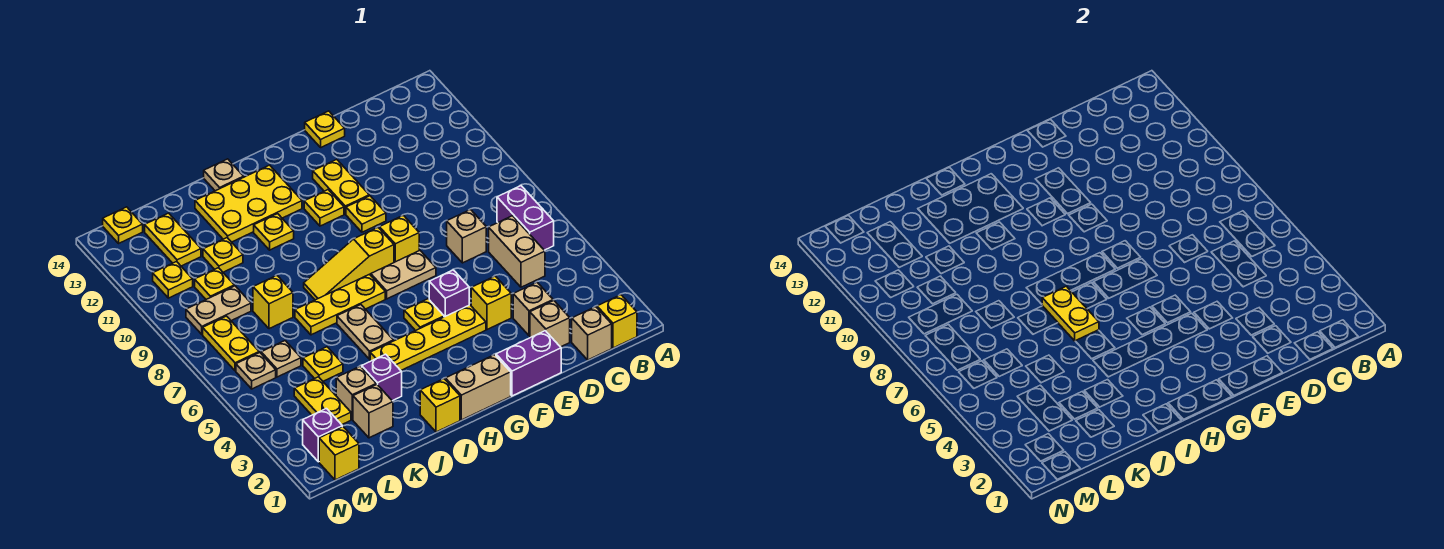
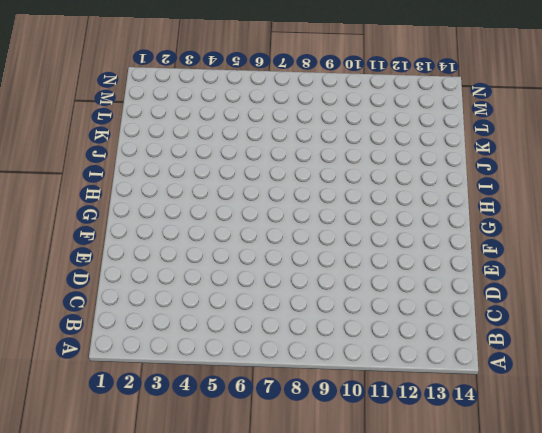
none -> yellow 1x1 brick [597,295,637,348]
none -> purple 1x2 brick [497,186,554,250]
none -> tan 1x1 brick [572,307,612,360]
none -> tan 1x2 brick [489,216,545,287]

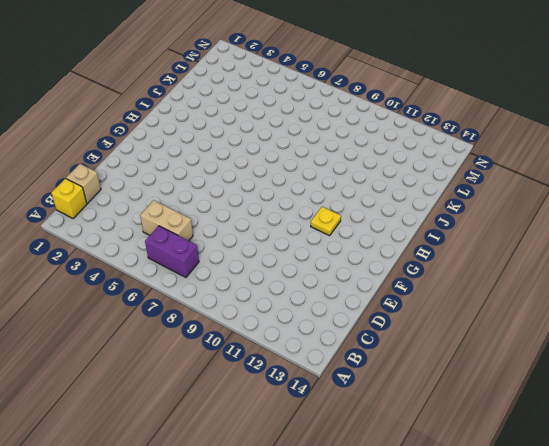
none -> tan 1x1 brick [530,301,570,347]
none -> tan 1x1 brick [513,282,553,336]
none -> tan 1x1 brick [447,210,486,263]
none -> purple 1x2 brick [496,331,561,396]

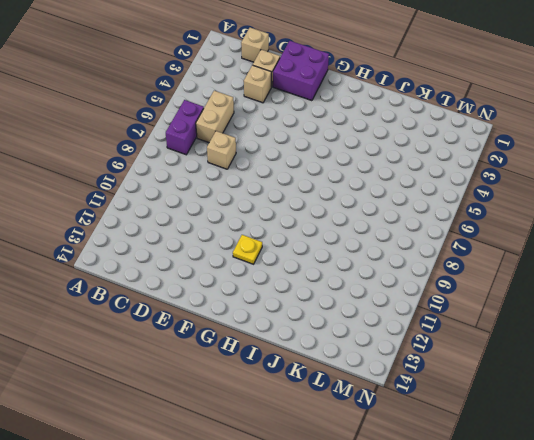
purple 2x2 brick [273,41,329,101] -> purple 1x2 brick [496,331,561,396]
none -> yellow 1x1 brick [597,295,637,348]
none -> yellow 1x1 brick [471,276,511,330]
none -> yellow 1x1 plate [305,111,345,147]
none -> yellow 1x4 plate [370,305,486,370]

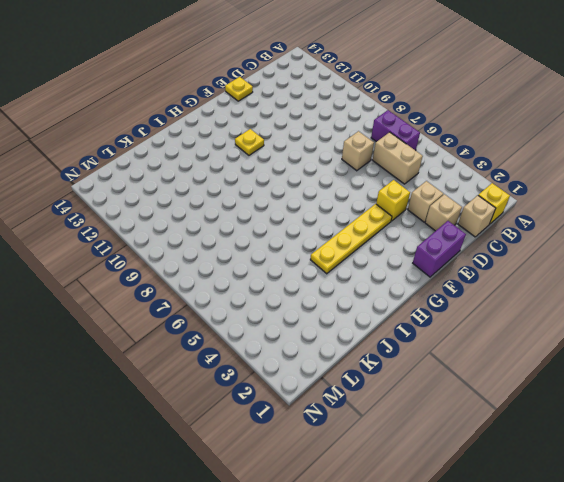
none -> purple 1x1 brick [429,270,469,317]
none -> tan 1x2 plate [371,250,436,299]
none -> yellow 1x1 brick [379,215,419,262]
none -> yellow 1x1 plate [346,196,386,232]

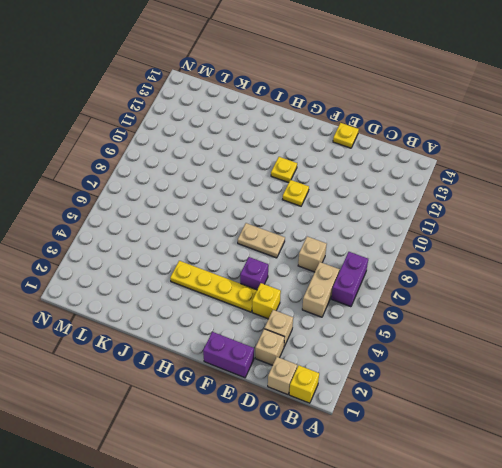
none -> yellow 1x1 brick [379,215,419,262]
none -> yellow 1x2 plate [313,159,369,214]
none -> tan 1x2 brick [445,355,511,420]
none -> yellow 1x1 plate [404,299,444,331]

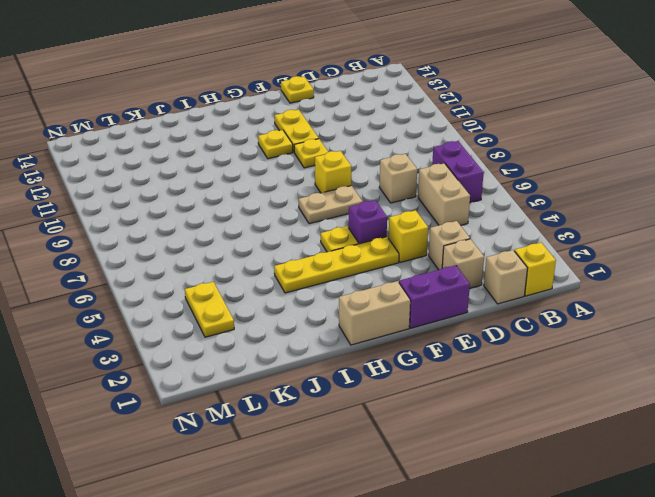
none -> yellow 1x3 slope [304,228,394,300]
none -> yellow 1x3 plate [295,274,385,335]
none -> yellow 2x3 plate [195,165,302,242]
none -> yellow 1x1 brick [420,379,460,432]

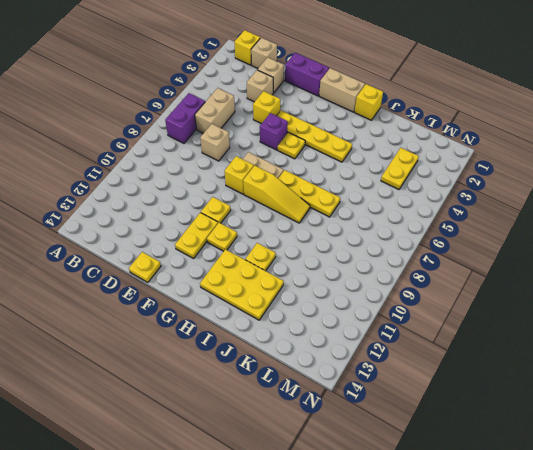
none -> tan 1x2 plate [337,305,394,359]
none -> tan 1x1 plate [204,159,244,191]
none -> purple 1x1 brick [362,354,402,401]
none -> tan 1x1 brick [353,384,393,438]

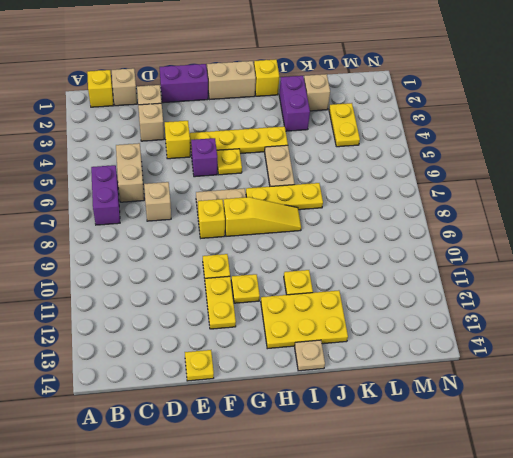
purple 1x2 brick [279,76,310,131] -> purple 1x1 brick [362,354,402,401]
none -> tan 1x1 brick [336,366,376,420]
none -> yellow 1x1 plate [303,347,343,381]
none -> yellow 1x1 brick [253,276,293,329]
none -> yellow 1x1 plate [203,238,243,272]

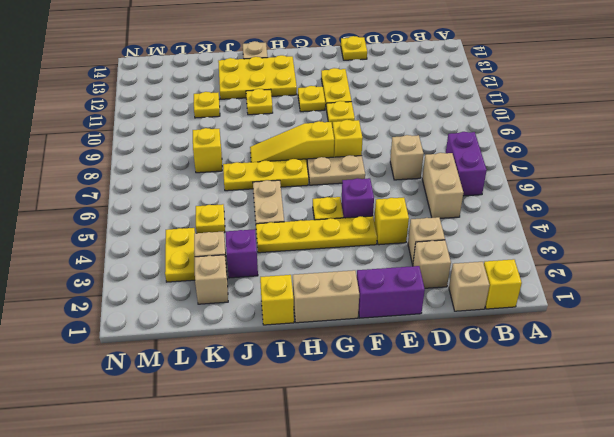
none -> tan 1x1 plate [261,341,301,377]
none -> tan 1x2 plate [186,286,251,334]
none -> yellow 1x1 plate [195,268,234,299]
none -> yellow 1x2 plate [145,213,201,266]

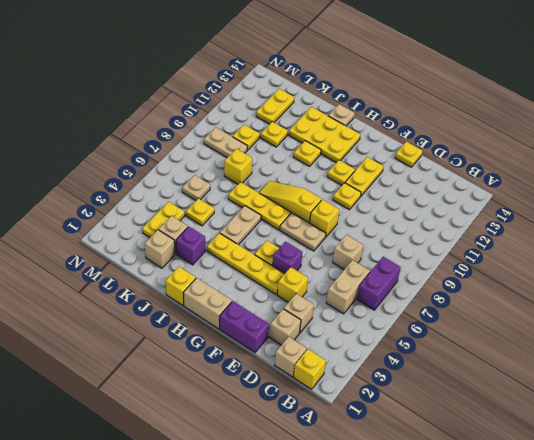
none -> yellow 1x1 brick [319,427,359,480]
none -> purple 1x1 brick [303,409,342,462]
none -> tan 1x1 plate [236,353,276,389]
none -> yellow 1x2 plate [203,316,259,371]

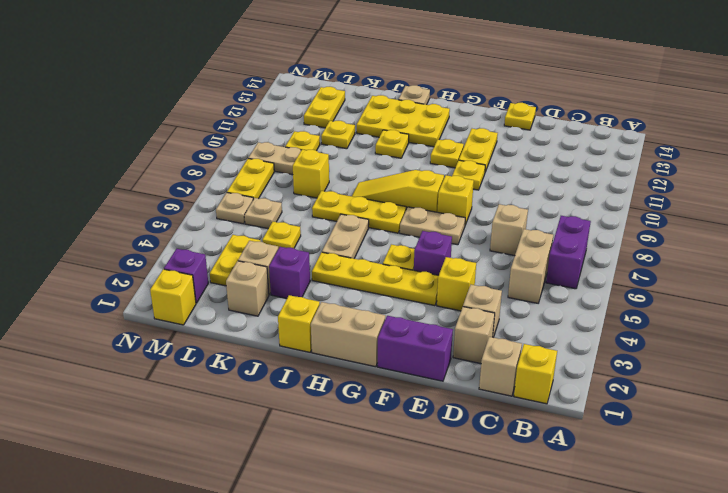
none -> yellow 1x1 plate [153,262,193,298]
none -> yellow 1x1 plate [103,207,143,243]
none -> yellow 1x2 plate [1042,286,1099,341]

